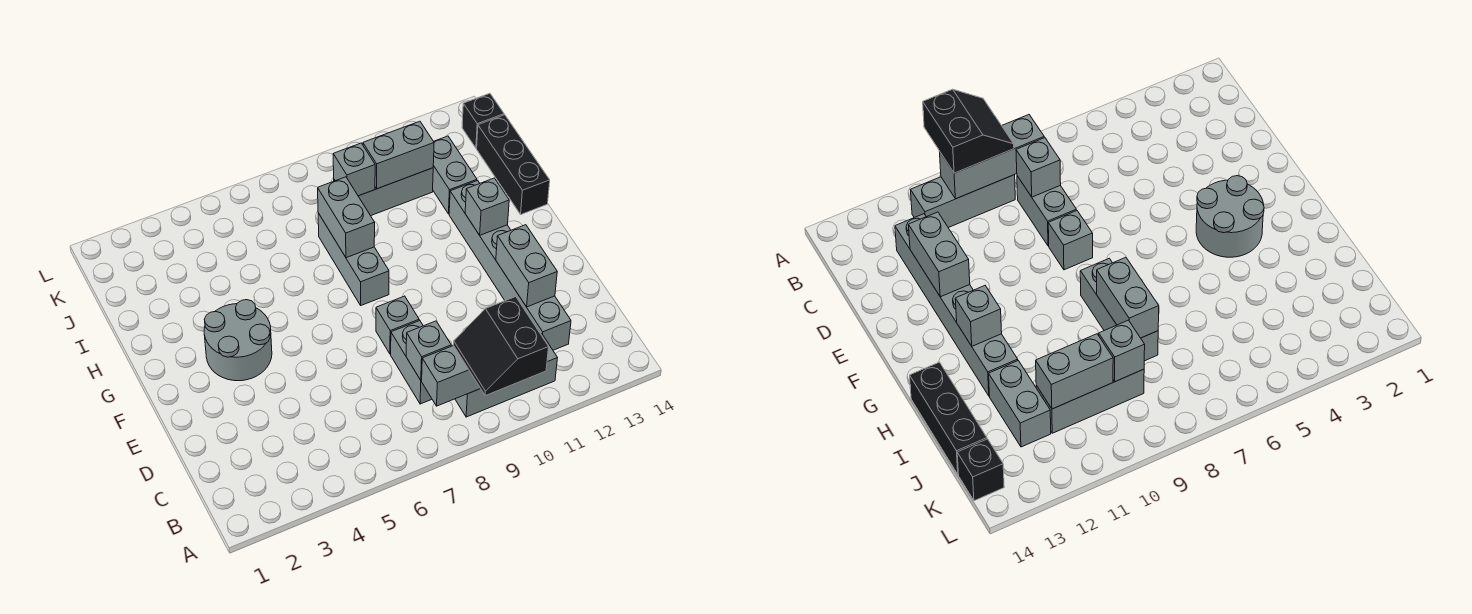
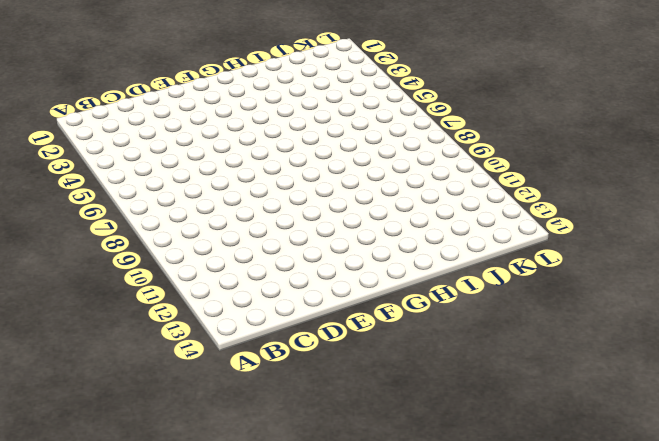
none -> grey 1x3 brick [455,334,557,417]
none -> grey 1x2 brick [391,320,432,404]
none -> grey 1x6 brick [449,181,571,350]

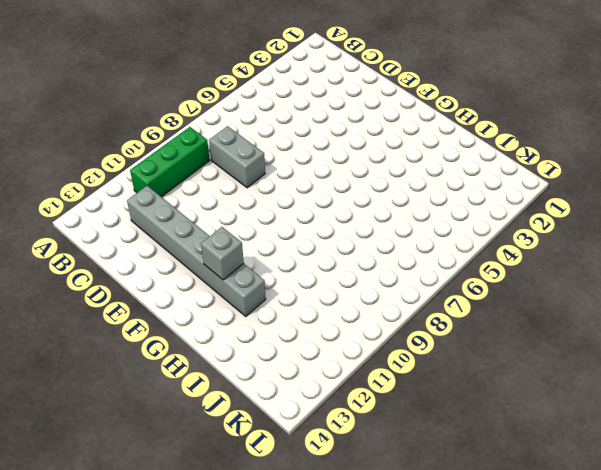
green 1x3 brick [130,127,210,197] -> grey 1x3 brick [455,334,557,417]
none -> grey 1x1 brick [376,296,419,354]
none -> grey 2x2 round brick [204,300,272,381]
none -> grey 1x3 brick [318,213,389,305]

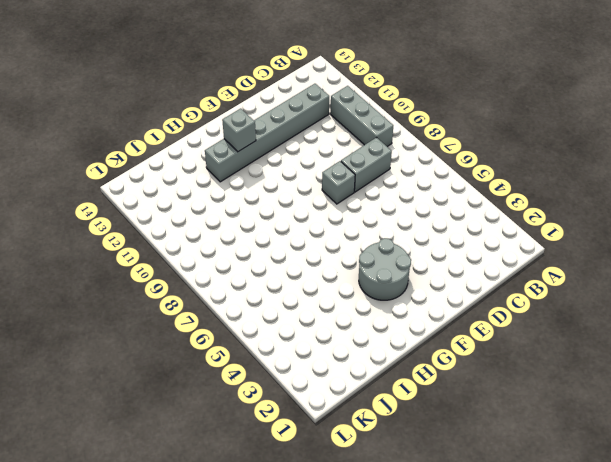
none -> grey 1x3 brick [318,213,389,305]
none -> black 1x3 brick [477,115,550,214]
none -> grey 1x2 brick [433,136,477,214]

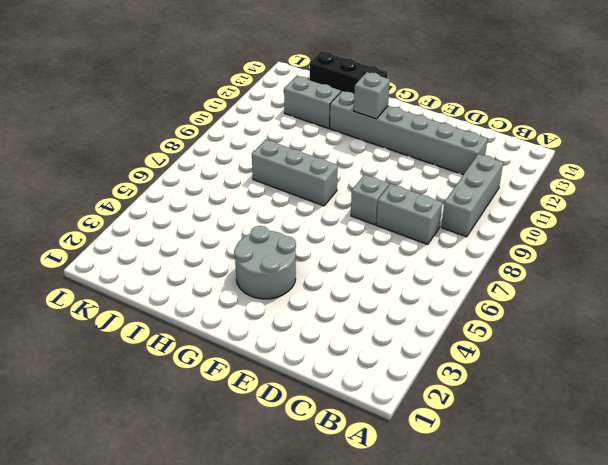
none -> grey 1x3 brick [334,168,433,216]
none -> black 1x1 brick [462,93,504,148]
none -> grey 1x3 brick [421,346,481,406]

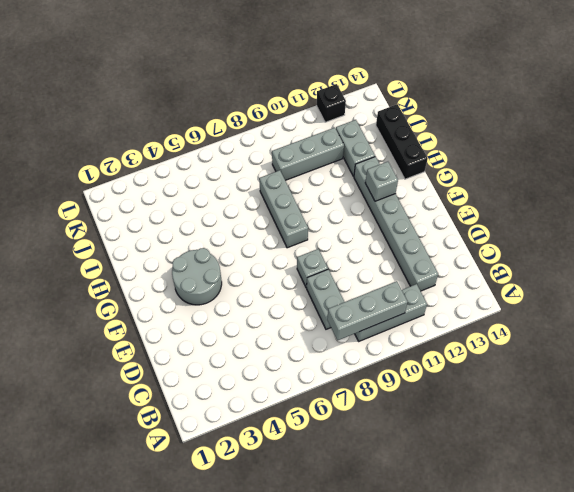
black 1x1 brick [317,84,346,122] -> black 1x1 brick moved to [462,93,504,148]
none -> grey 1x1 brick [406,321,451,380]
none -> grey 1x2 brick [496,225,557,307]
none -> grey 1x2 brick [318,177,375,258]

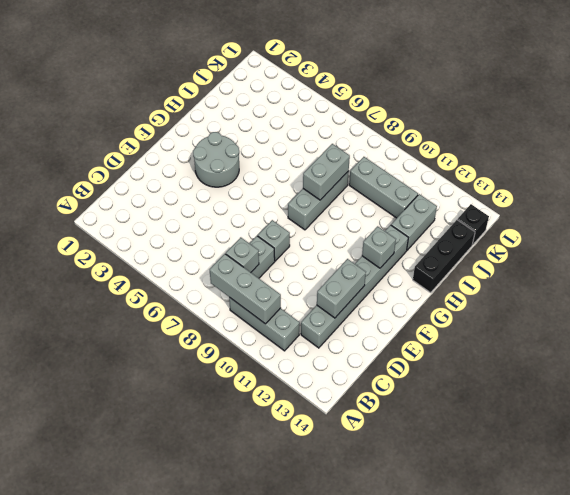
none -> grey 1x1 brick [333,143,375,196]
none -> grey 1x2 brick [363,121,434,189]
none -> black 2x2 slope [454,297,549,396]

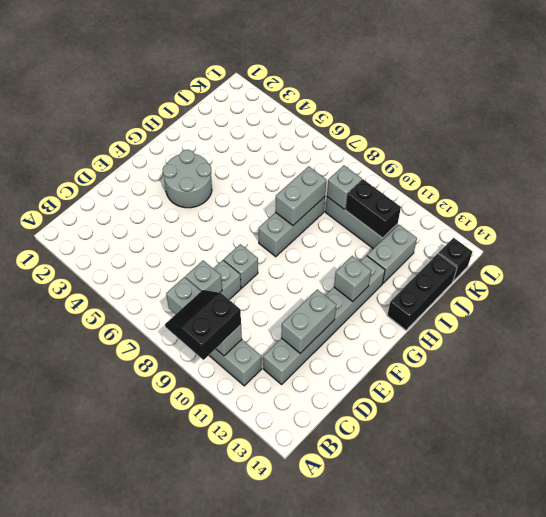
black 1x2 brick [345,179,401,238] -> grey 1x2 brick [363,121,434,189]

